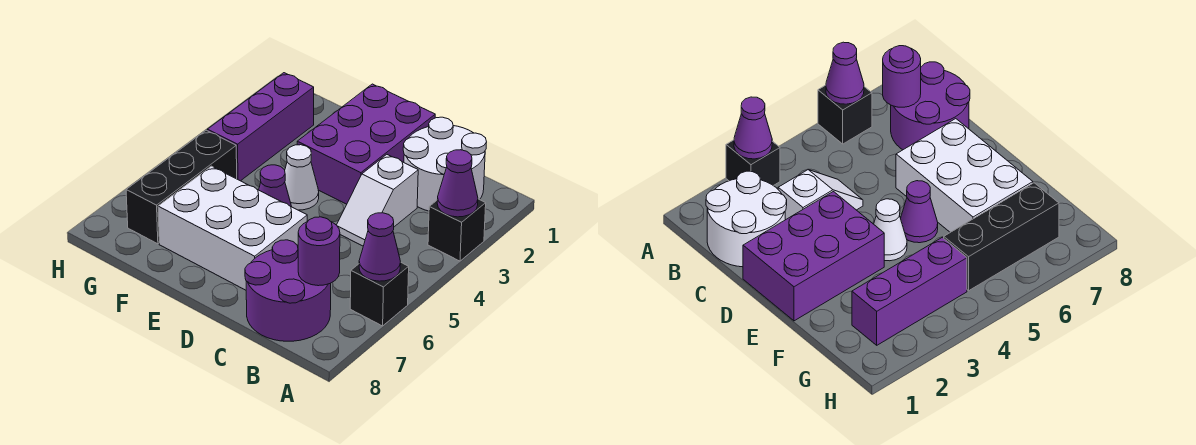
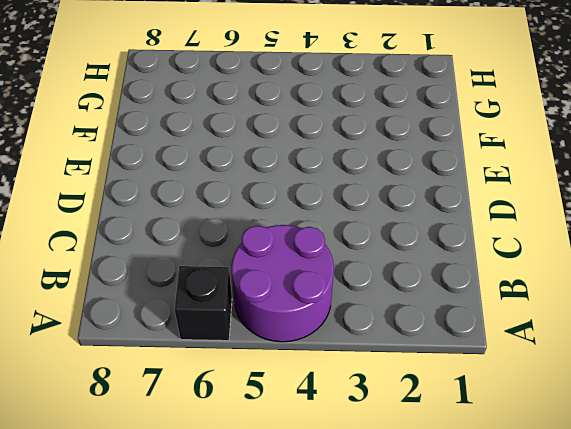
purple 2x2 round brick [232,225,334,342] -> purple 2x2 round brick moved to [245,240,331,341]
none -> black 1x1 brick [428,199,486,261]
none -> white 2x2 round brick [403,117,487,211]
none -> white 1x2 slope [337,155,418,246]

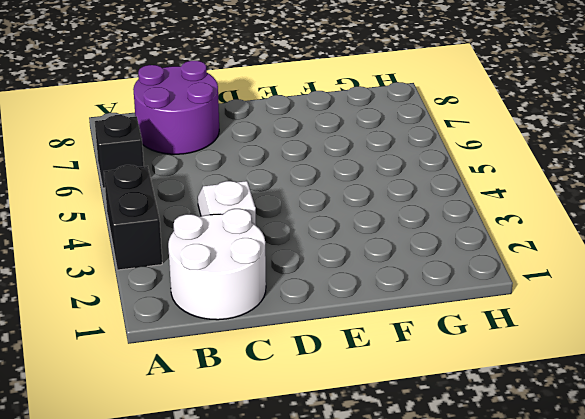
black 1x2 brick [104,165,162,270] -> black 1x1 brick [428,199,486,261]
none -> purple 2x3 brick [297,84,435,204]
none -> white 2x3 brick [158,166,307,290]
none -> white 1x1 cone [285,145,319,210]

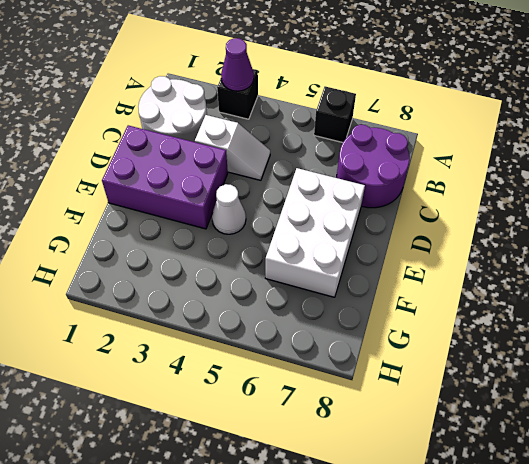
none -> purple 1x1 cone [259,165,292,207]
none -> purple 1x3 brick [207,73,314,181]
none -> black 1x3 brick [126,130,237,244]

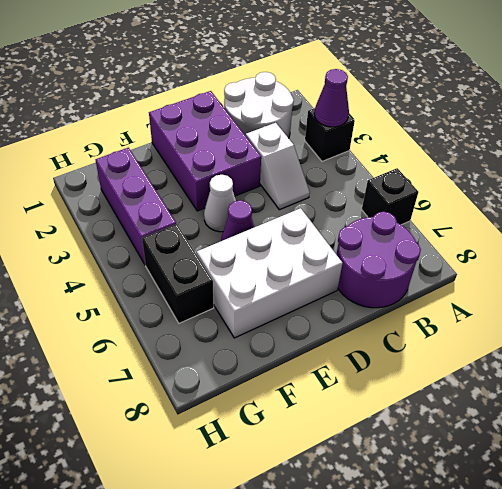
black 1x2 brick [142,224,214,323] -> black 1x3 brick [126,130,237,244]
none -> purple 1x1 cone [359,213,401,281]
none -> purple 1x1 round brick [298,217,340,286]

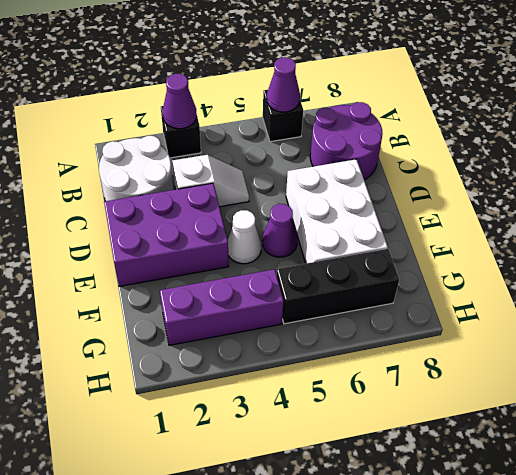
none -> purple 1x1 round brick [298,217,340,286]

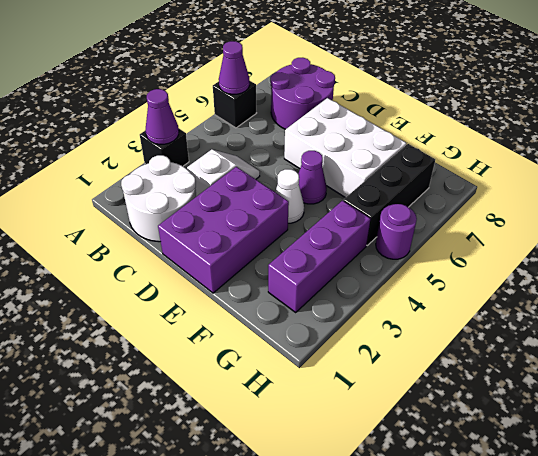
purple 1x1 round brick [376,204,417,259] -> purple 1x1 round brick moved to [298,217,340,286]

